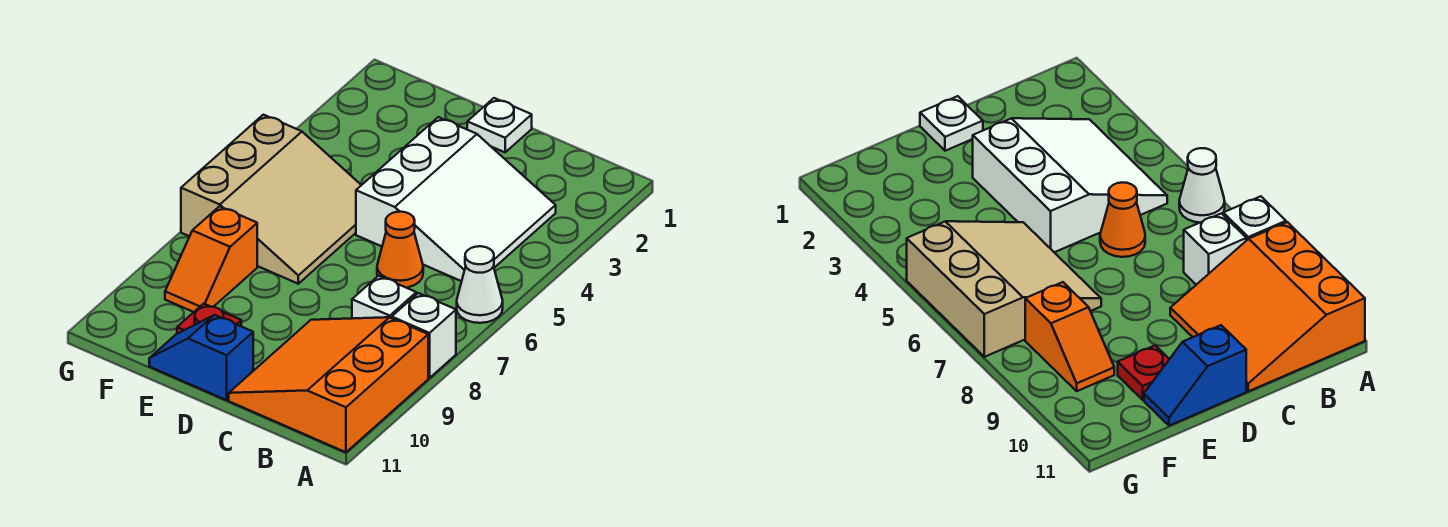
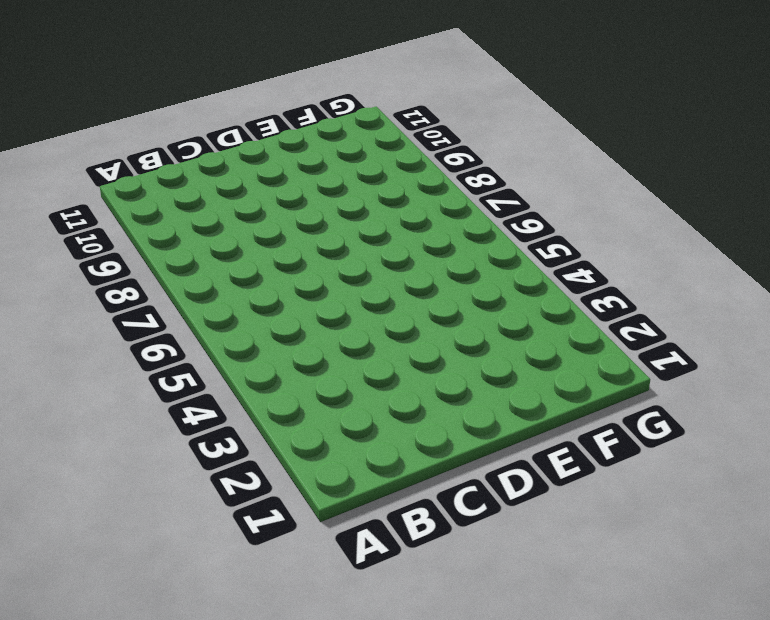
none -> white 1x1 cone [457,246,503,323]
none -> white 1x1 brick [392,293,456,378]

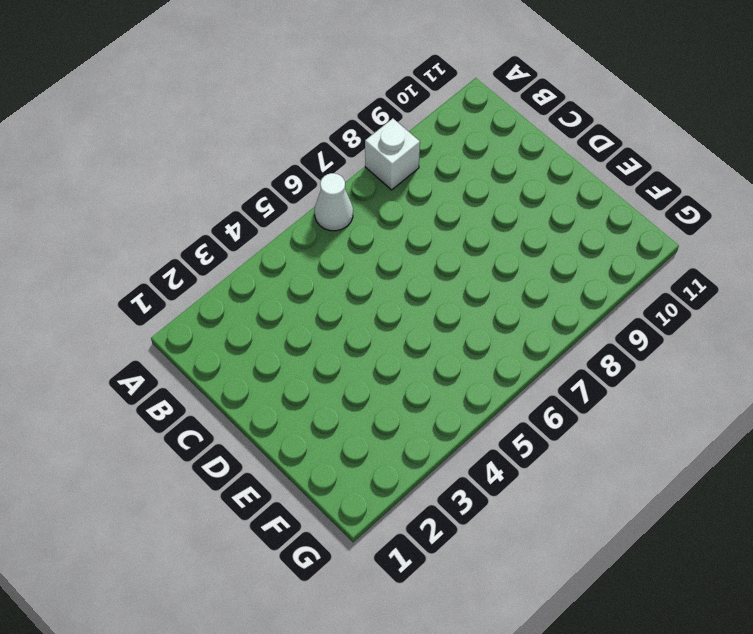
none -> orange 3x3 slope [229,317,428,452]
none -> white 3x3 slope [356,117,556,281]

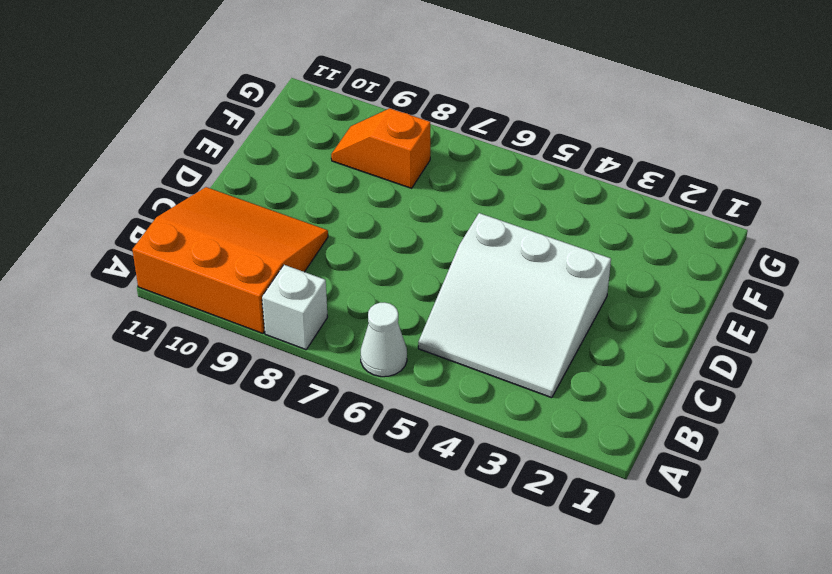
none -> white 1x1 brick [352,276,416,318]
none -> orange 1x1 cone [377,212,423,288]

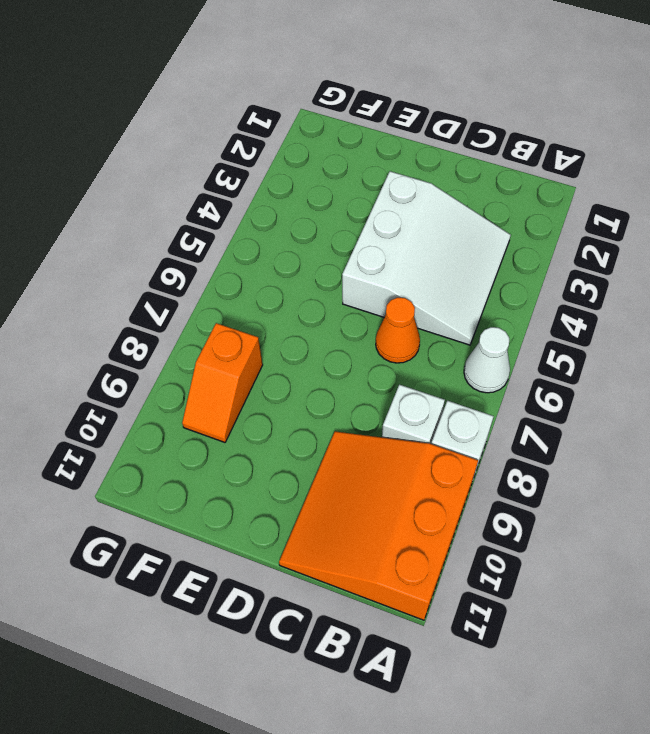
none -> white 1x1 plate [467,98,532,152]
none -> blue 1x2 slope [149,315,253,400]

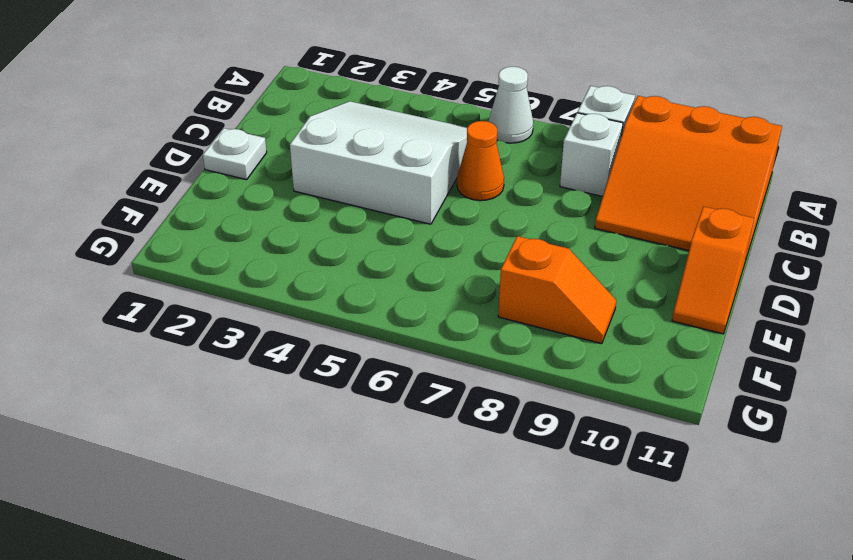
orange 1x2 slope [672,207,754,334] -> blue 1x2 slope [149,315,253,400]
none -> tan 3x3 slope [181,115,361,284]
none -> red 1x1 plate [177,304,241,334]

